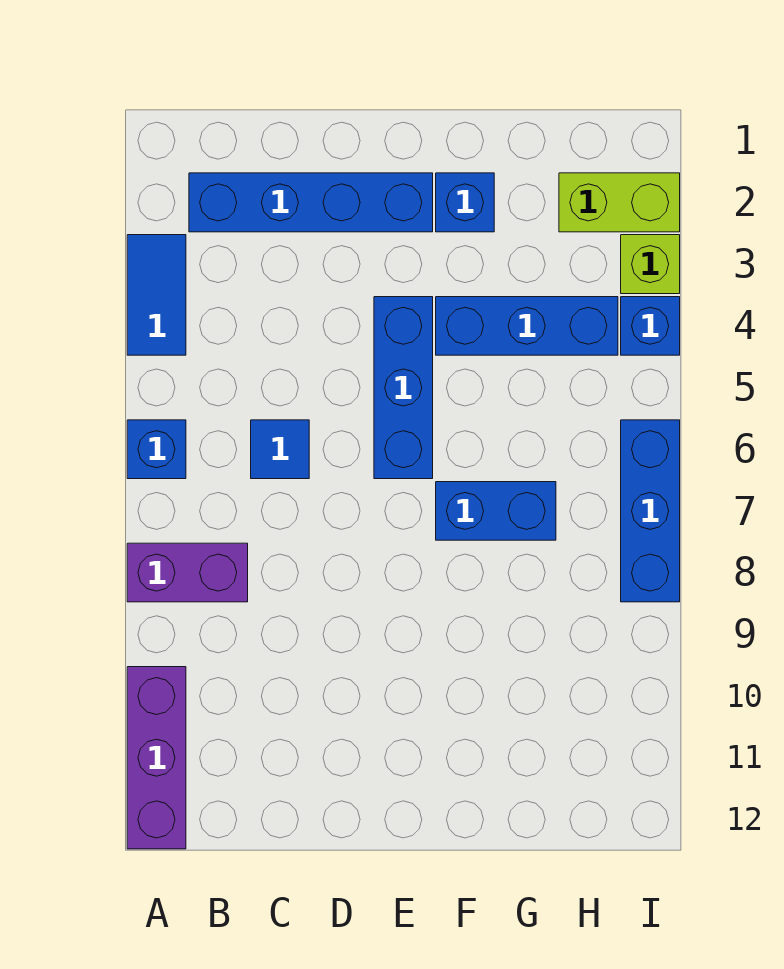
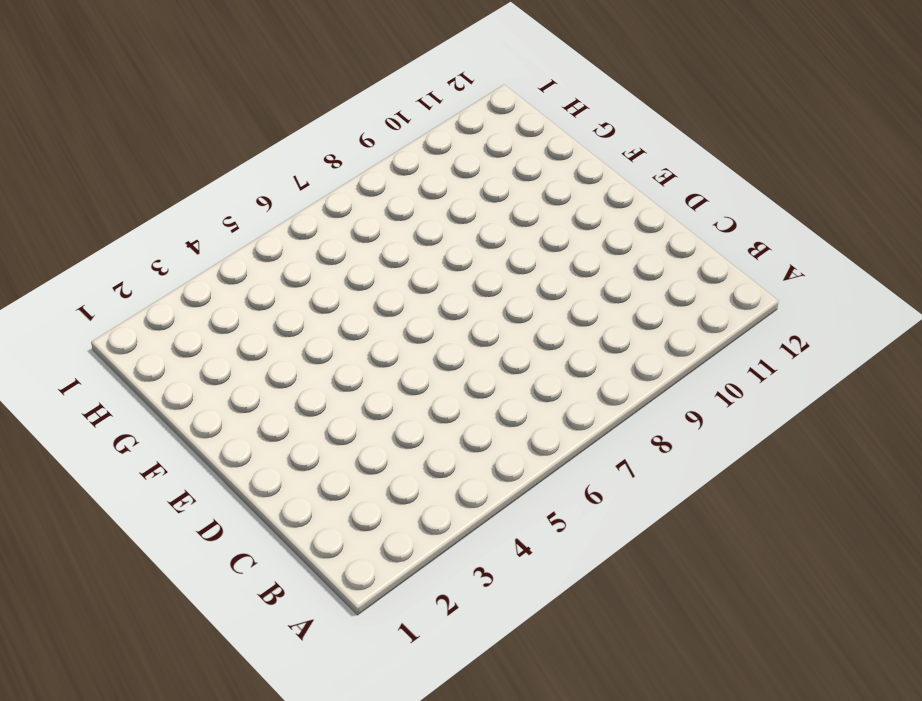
none -> blue 1x2 tile [127,235,186,355]
none -> blue 1x1 brick [127,420,186,479]
none -> purple 1x2 brick [127,543,248,602]

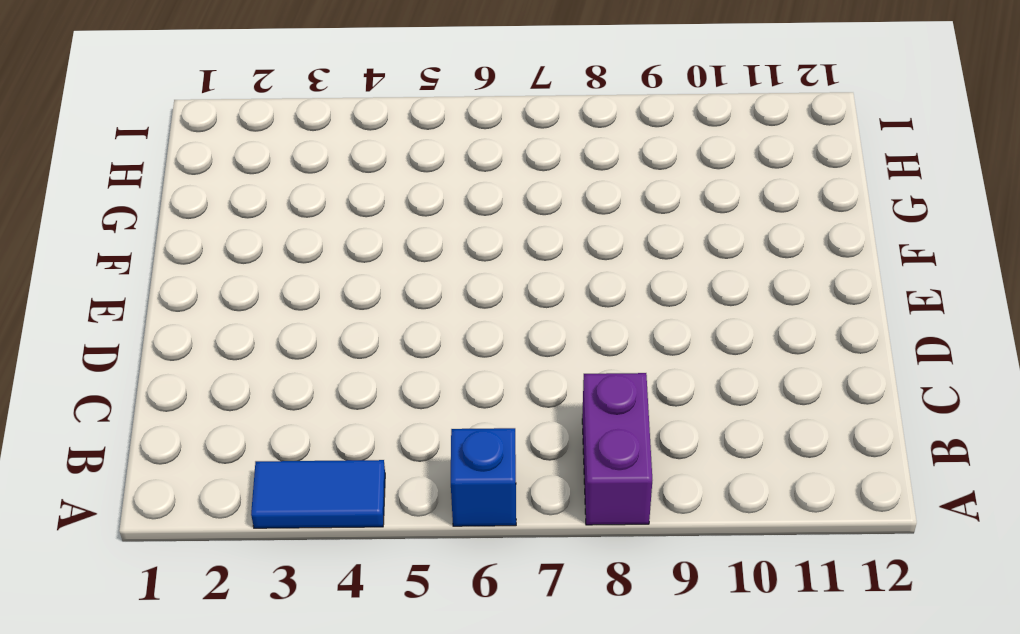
none -> purple 1x3 brick [127,667,186,849]
none -> blue 1x4 brick [189,173,433,232]
none -> blue 1x1 tile [251,420,309,479]

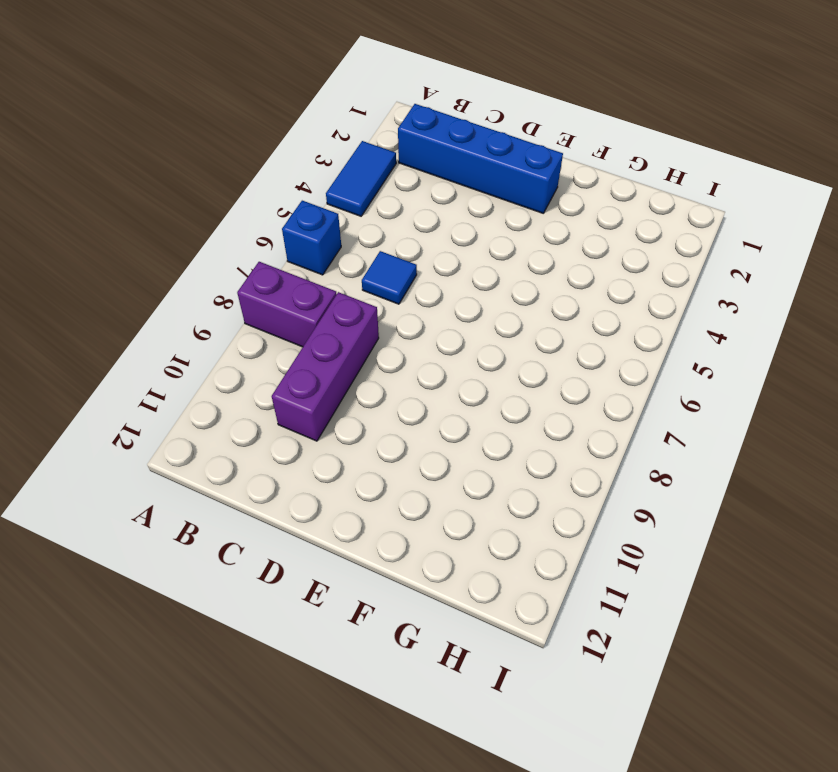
purple 1x3 brick [272,292,379,441] -> purple 1x3 brick moved to [127,667,186,849]
none -> blue 1x3 brick [374,297,433,479]
none -> blue 1x1 brick [436,173,494,232]
none -> blue 1x3 brick [436,297,618,355]

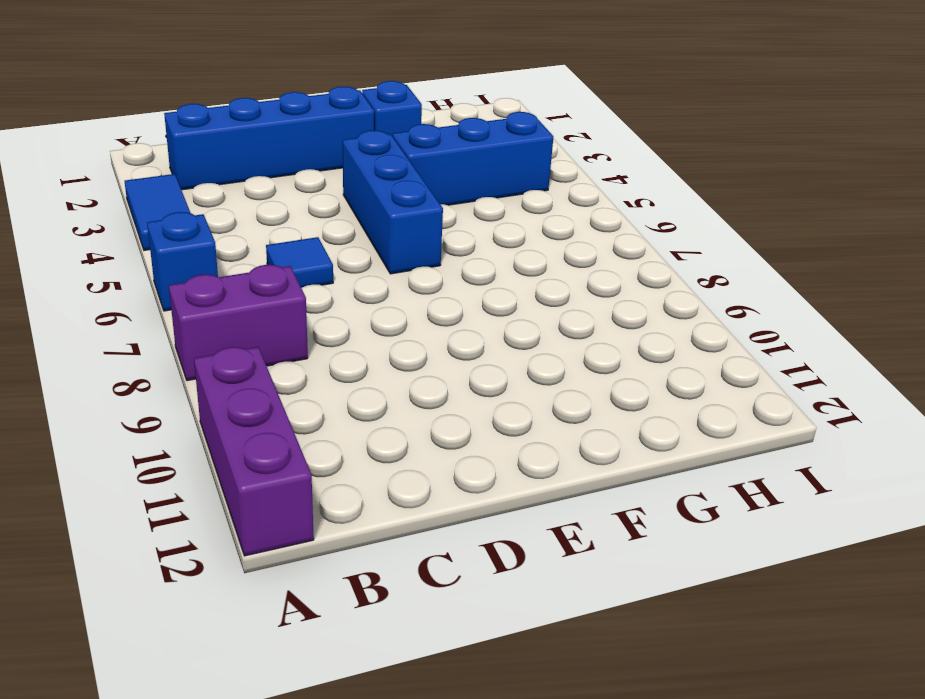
none -> blue 1x2 brick [436,482,556,540]
none -> lime 1x2 brick [559,173,680,232]
none -> lime 1x1 brick [621,235,680,294]

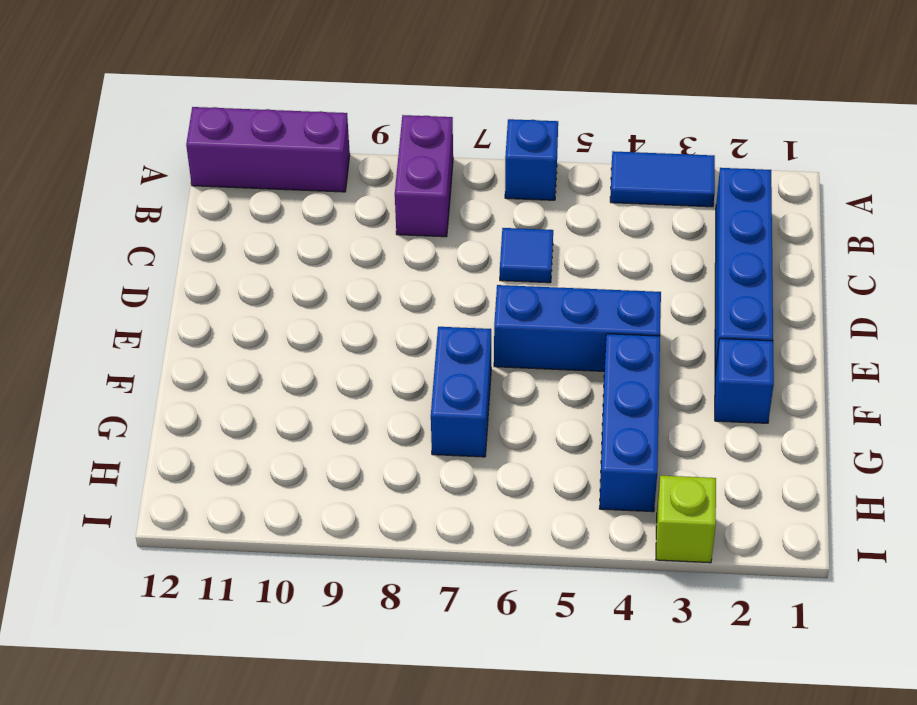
none -> lime 1x2 brick [559,173,680,232]
none -> blue 1x1 brick [621,297,680,355]
none -> blue 1x3 brick [621,420,680,602]

